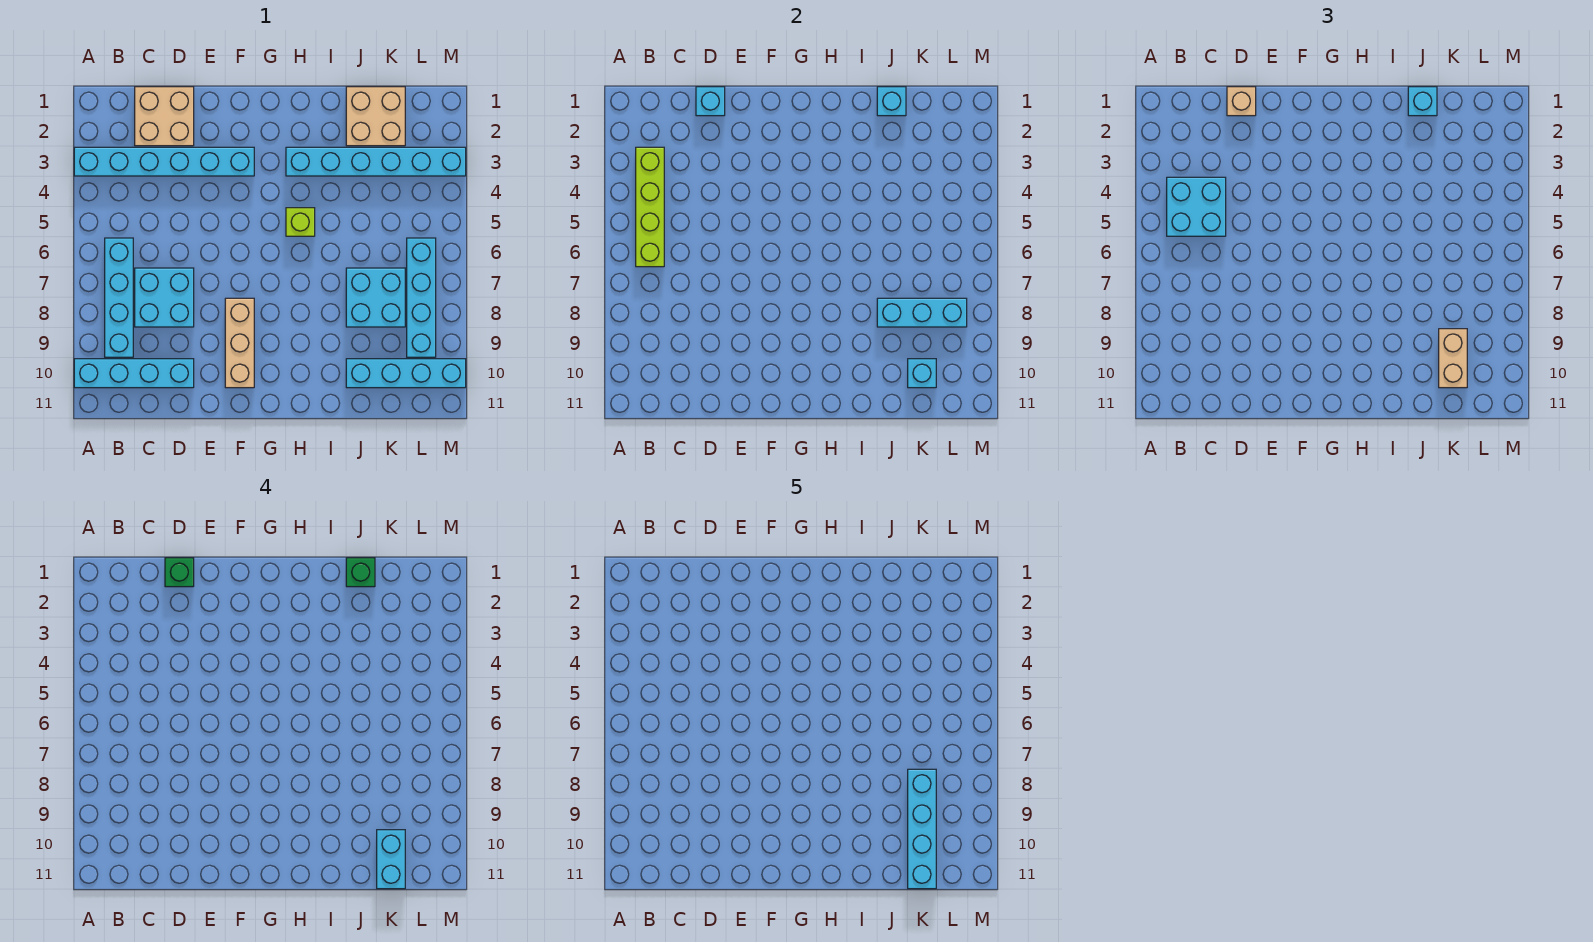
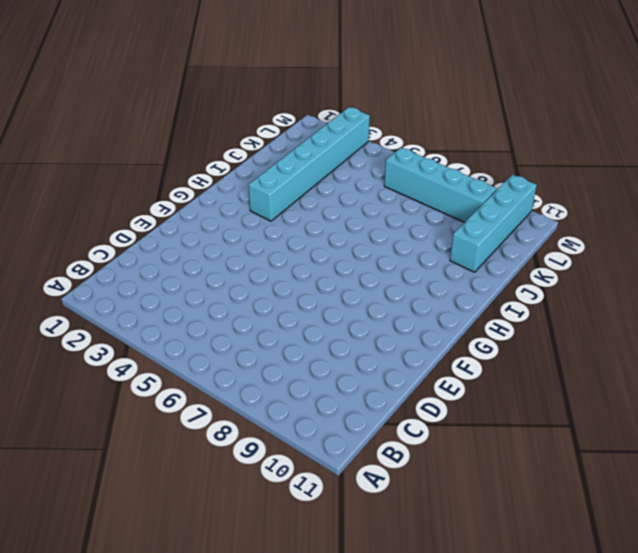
none -> cyan 1x6 brick [74,147,254,176]
none -> cyan 1x4 brick [74,359,194,388]
none -> cyan 1x4 brick [105,238,133,357]

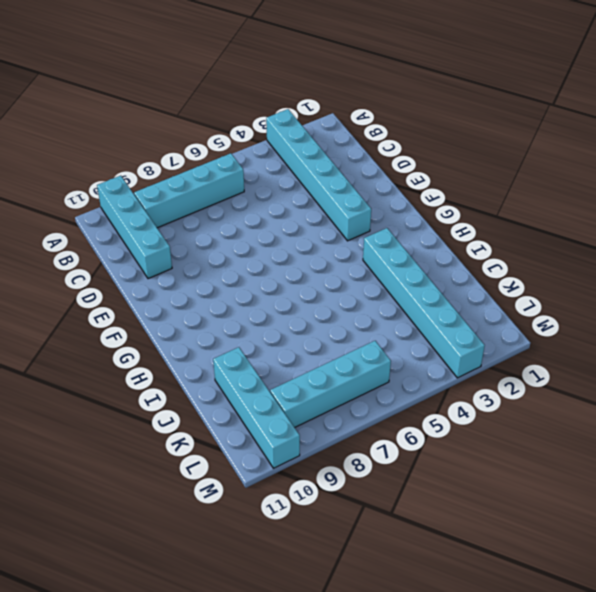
none -> tan 2x2 brick [135,87,194,146]
none -> cyan 2x2 brick [135,268,194,327]
none -> tan 1x3 brick [225,298,254,388]

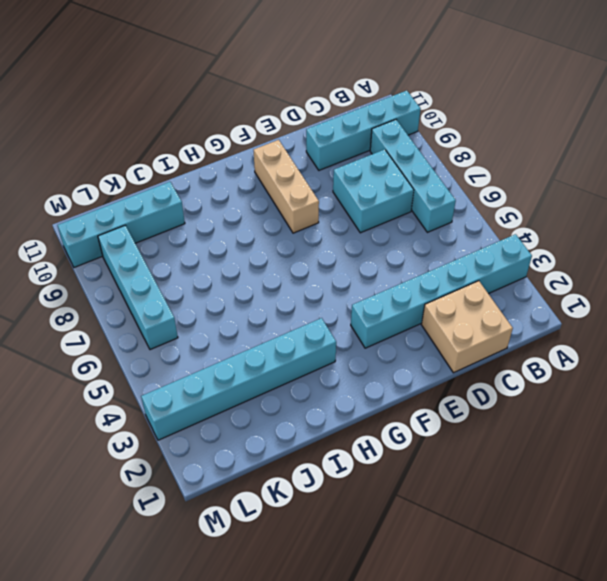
none -> lime 1x1 brick [286,208,315,236]
none -> tan 2x2 brick [346,87,405,146]
none -> cyan 2x2 brick [346,268,405,327]

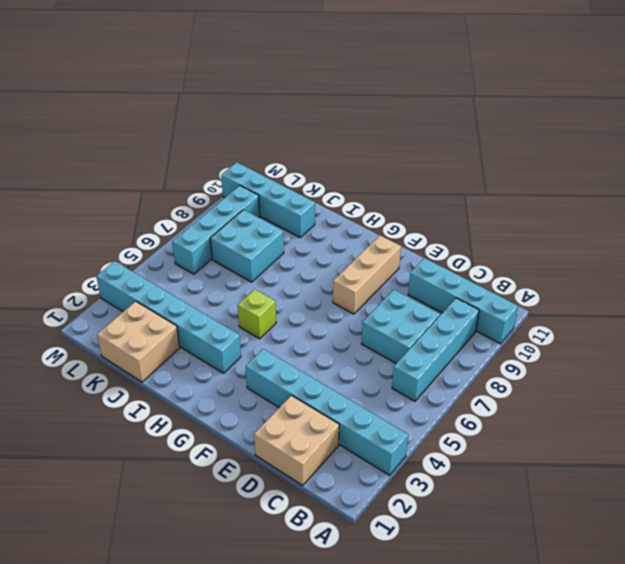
none -> lime 1x4 brick [636,147,664,267]
none -> cyan 1x1 brick [696,87,725,116]
none -> cyan 1x1 brick [877,87,906,116]

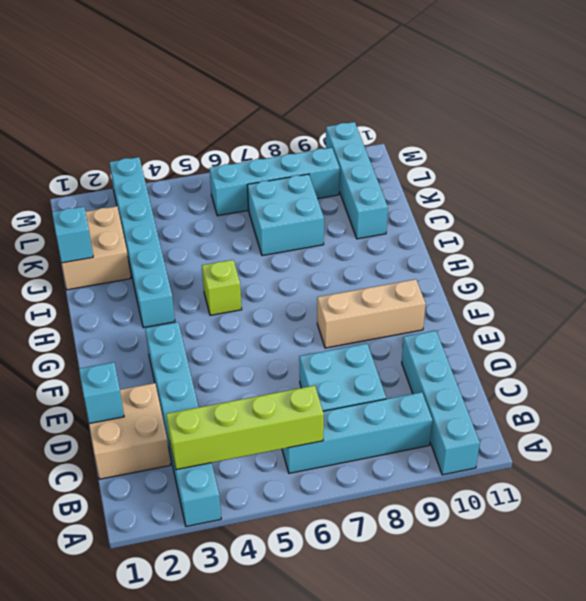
none -> cyan 1x3 brick [877,298,967,327]
none -> cyan 1x1 brick [908,359,936,388]
none -> cyan 2x2 brick [1167,177,1226,236]

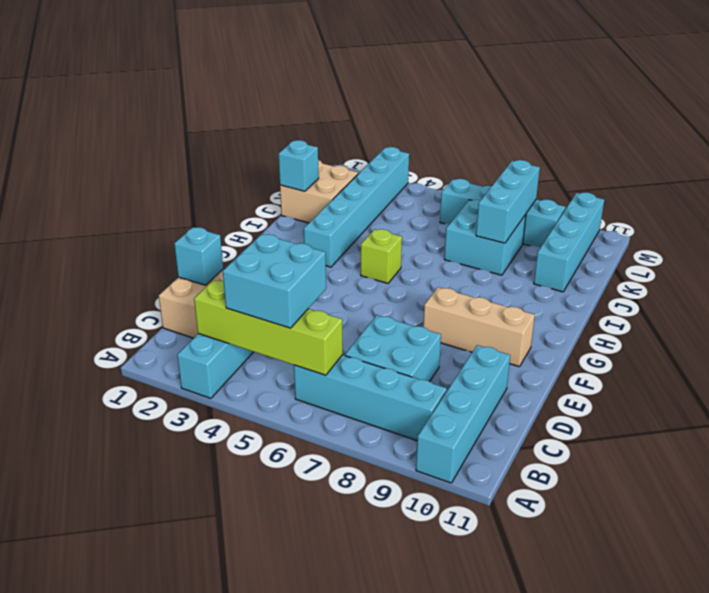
none -> cyan 1x1 brick [908,359,936,388]
none -> tan 1x1 brick [1227,87,1256,116]
none -> cyan 1x1 brick [1408,87,1437,116]

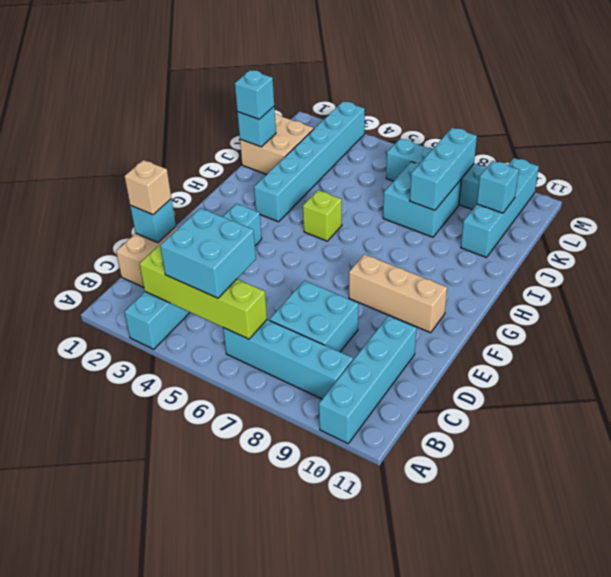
none -> tan 1x2 brick [1439,329,1467,388]
none -> green 1x1 brick [165,558,194,587]
none -> green 1x1 brick [346,558,375,587]

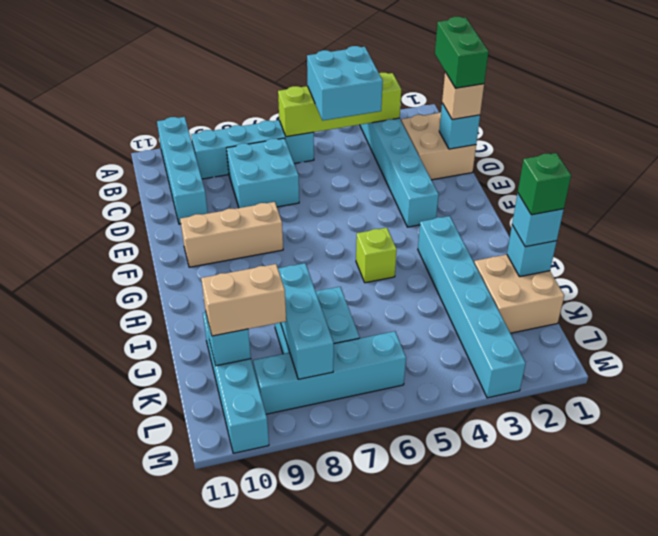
green 1x2 brick [435,17,488,88] -> green 1x1 brick [165,558,194,587]
none -> cyan 1x2 brick [377,830,405,889]
none -> cyan 1x4 brick [908,769,936,889]

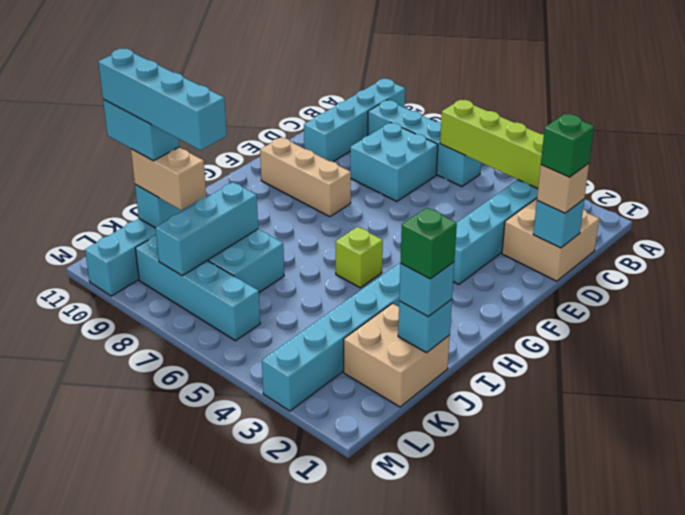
none -> cyan 2x2 brick [1167,177,1226,236]

